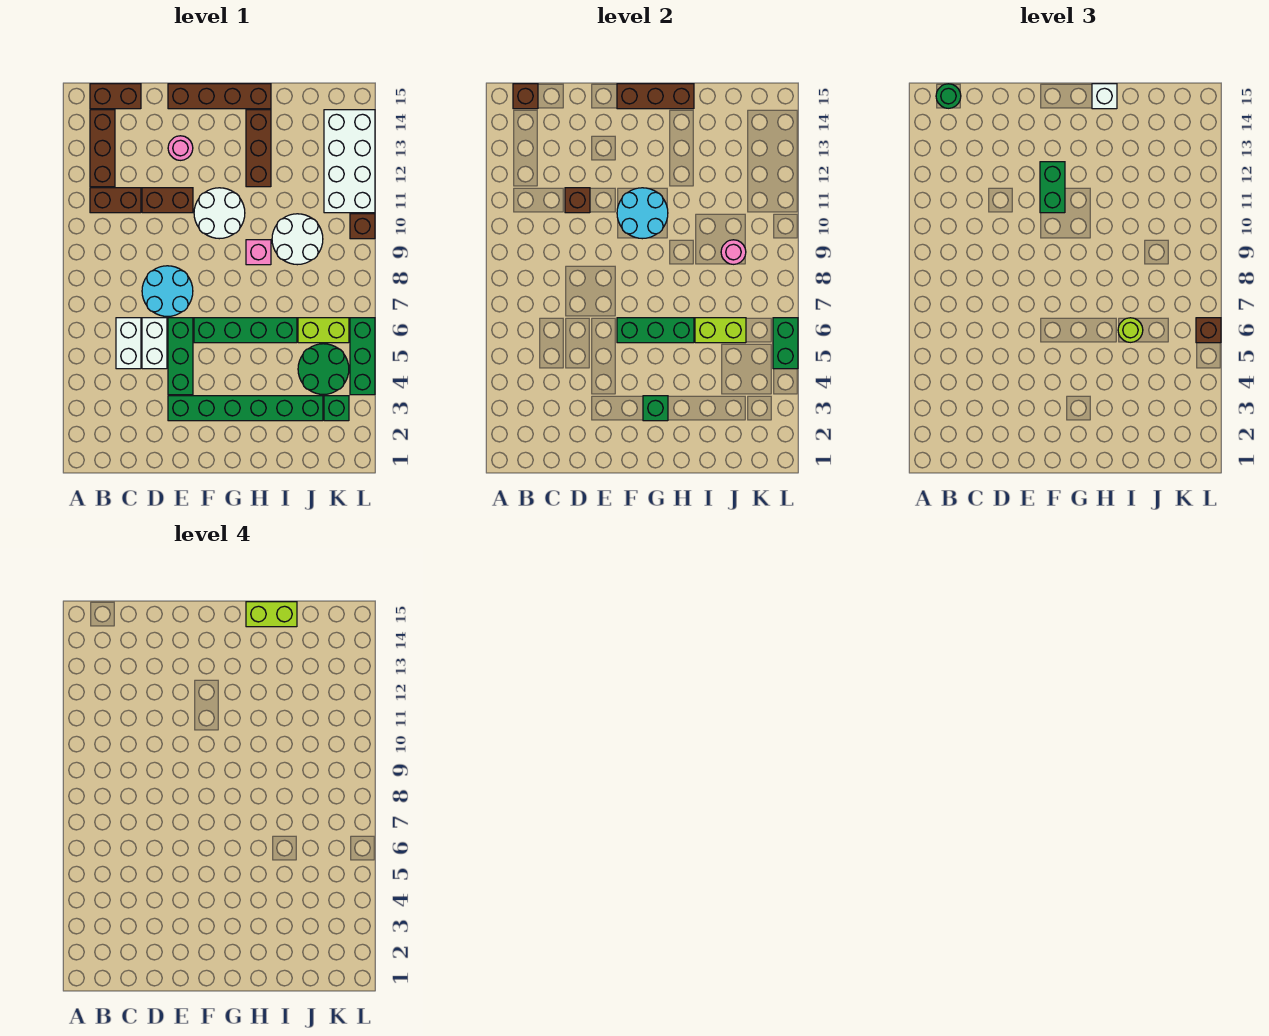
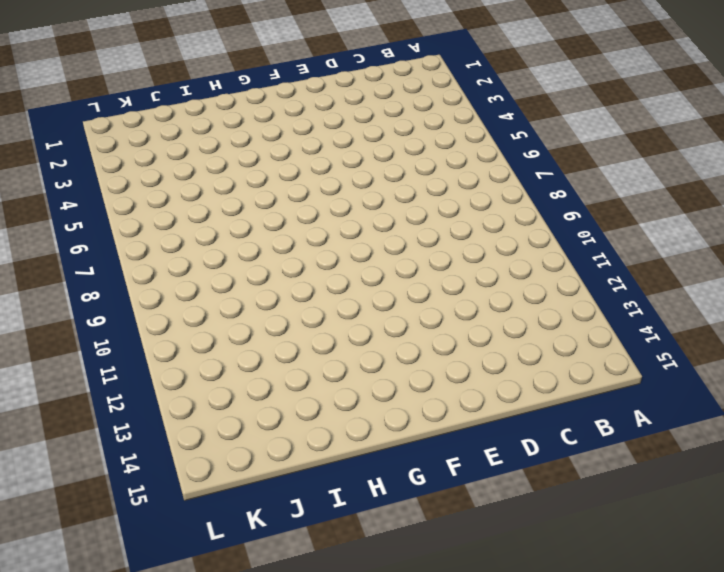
none -> brown 1x2 brick [90,188,141,213]
none -> brown 1x3 brick [90,110,115,187]
none -> brown 1x2 brick [90,84,141,109]
none -> white 1x2 brick [116,318,141,369]

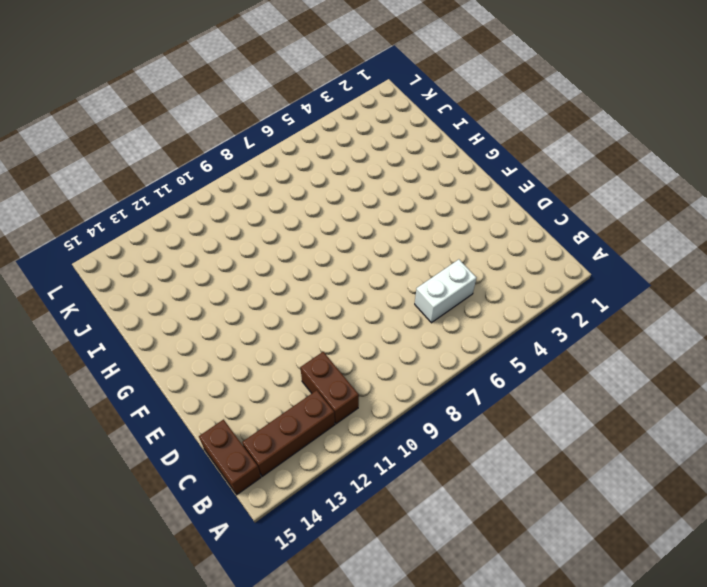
none -> white 1x2 brick [142,318,167,369]
none -> cyan 2x2 round brick [142,266,193,317]
none -> brown 1x2 brick [142,188,193,213]
none -> green 1x6 brick [168,396,323,421]

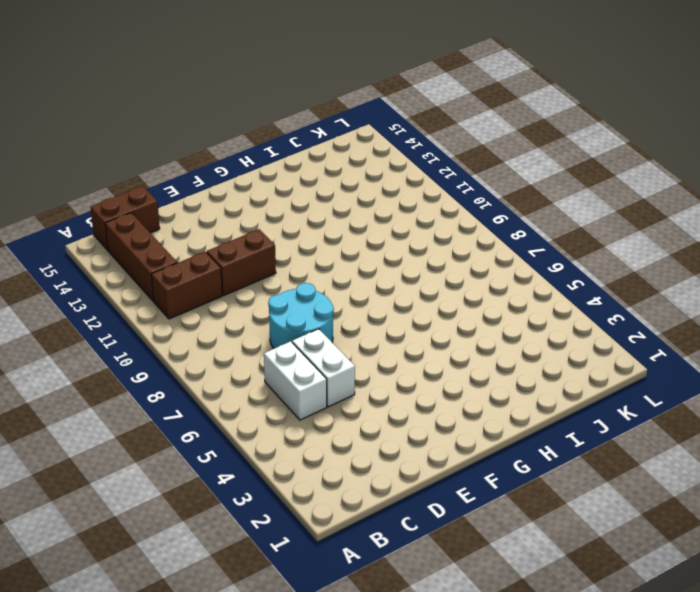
none -> green 1x6 brick [168,396,323,421]
none -> green 1x3 brick [168,318,193,395]
none -> pink 1x1 round brick [168,136,193,160]
none -> brown 1x4 brick [168,84,271,109]

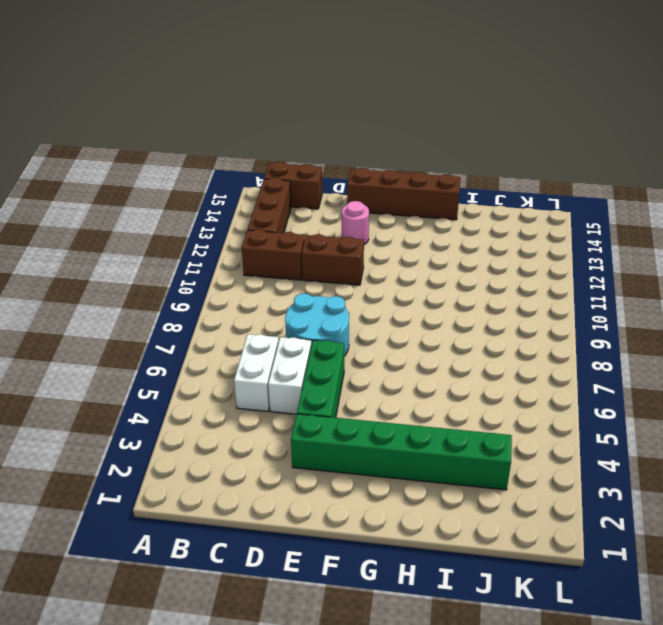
none -> green 1x4 brick [194,318,297,343]
none -> white 2x2 round brick [194,188,245,239]
none -> pink 1x1 brick [246,240,271,265]
none -> brown 1x3 brick [246,110,271,187]

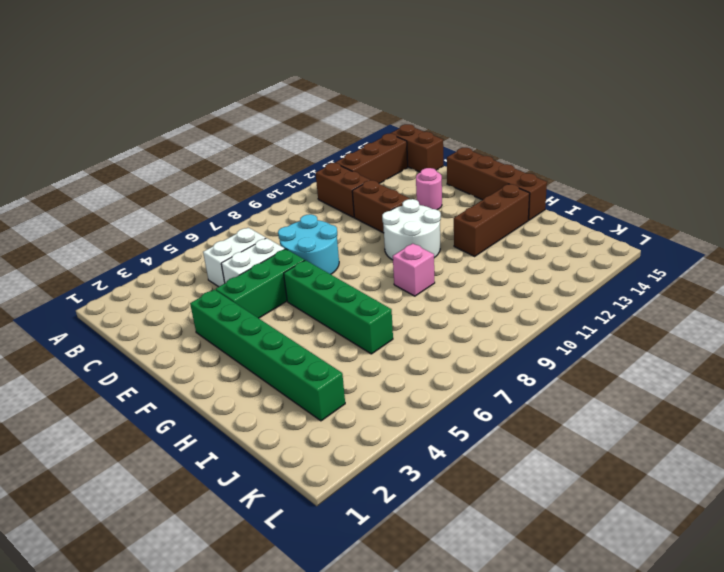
none -> white 2x2 round brick [272,214,323,265]
none -> green 2x2 round brick [298,344,349,395]
none -> lime 1x2 brick [298,318,349,343]
none -> green 1x1 brick [324,396,349,421]

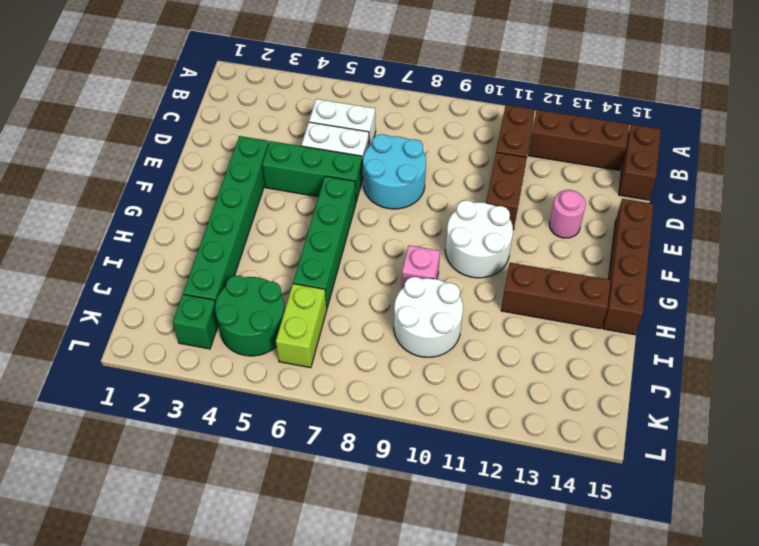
none -> white 2x4 brick [324,110,375,213]
none -> green 1x3 brick [350,318,375,395]
none -> brown 1x1 brick [350,214,375,239]
none -> brown 1x1 brick [513,84,538,109]

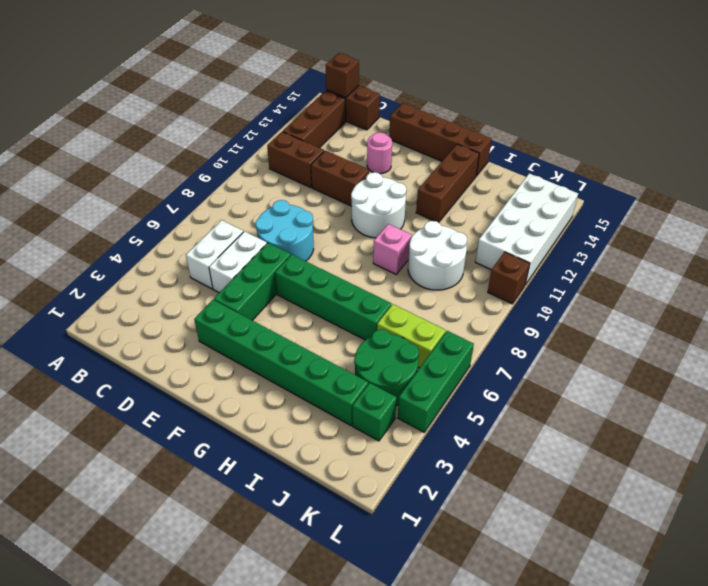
none -> brown 1x1 brick [565,188,590,213]
none -> green 1x3 brick [617,318,694,343]
none -> cyan 2x2 round brick [617,188,668,239]
none -> brown 1x3 brick [617,84,694,109]

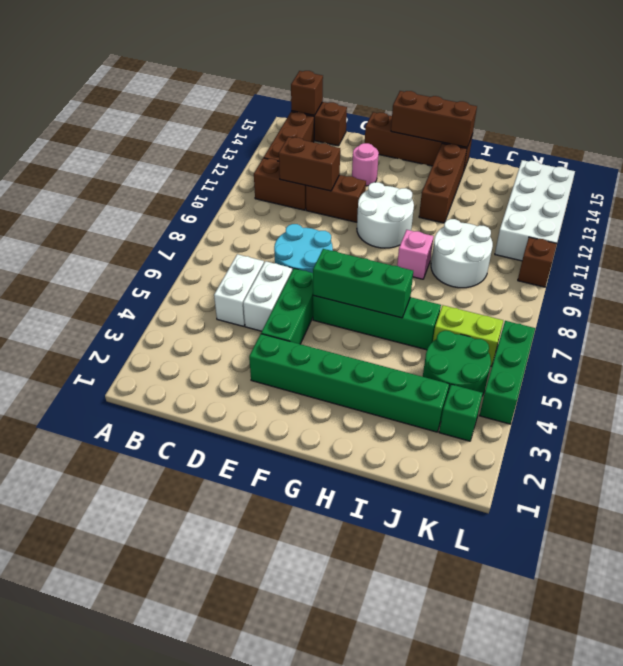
brown 1x2 brick [279,137,340,191] -> brown 1x1 brick [565,188,590,213]
none -> cyan 2x2 round brick [617,188,668,239]
none -> green 1x1 brick [643,396,668,421]
none -> lime 1x2 brick [695,318,746,343]
none -> pink 1x1 round brick [721,240,746,264]

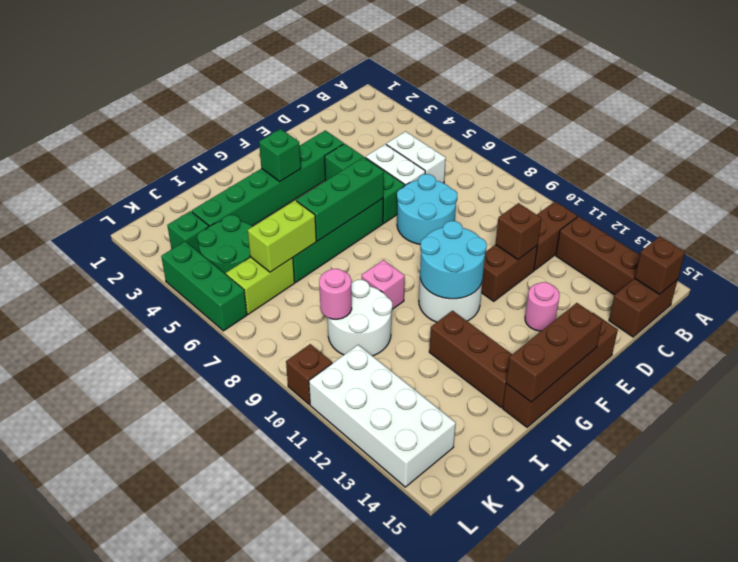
none -> green 1x2 brick [773,318,798,369]
none -> green 1x1 round brick [936,84,961,108]
none -> green 1x2 brick [1040,162,1065,213]
none -> white 1x1 brick [1092,84,1117,109]

